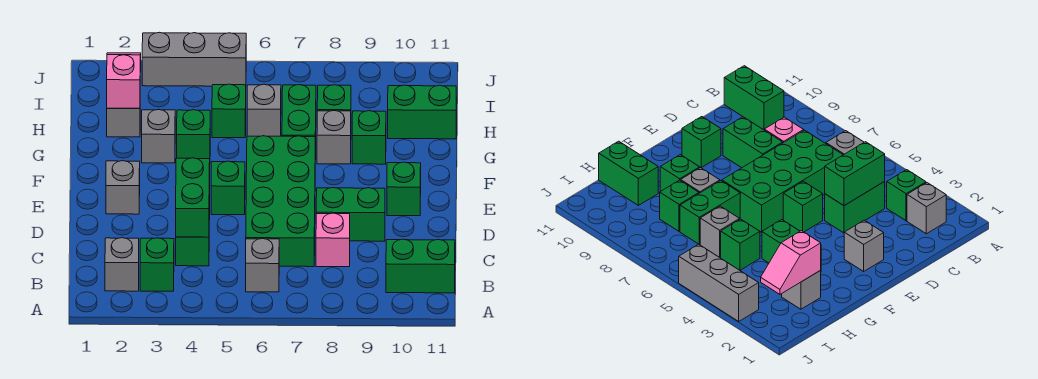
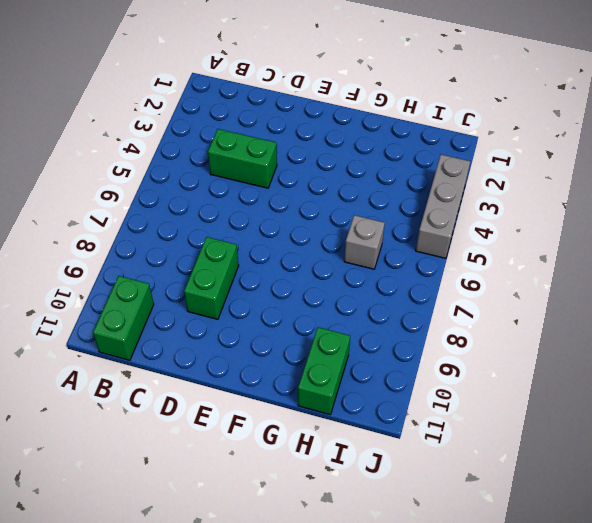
none -> grey 1x1 brick [105,238,139,291]
none -> green 1x1 brick [140,238,174,291]
none -> grey 1x1 brick [246,239,279,292]

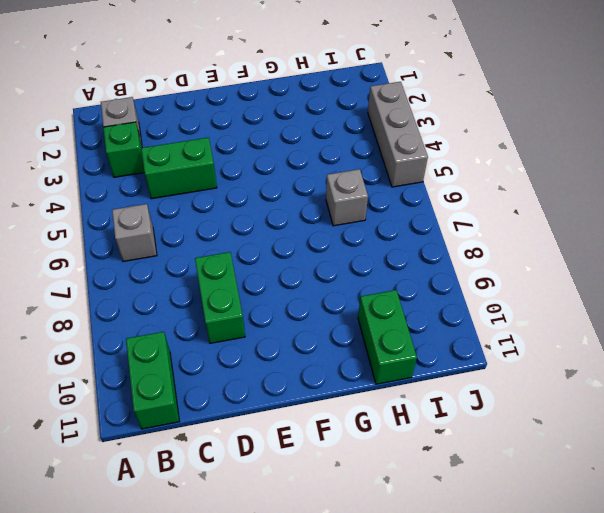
none -> green 2x4 brick [246,136,315,267]
none -> pink 1x1 brick [316,213,350,267]
none -> grey 1x1 brick [106,161,140,214]

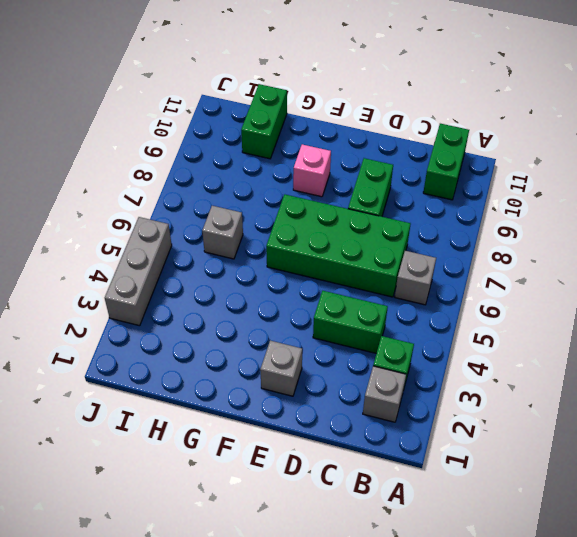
pink 1x1 brick [293,144,331,197] -> pink 1x1 brick moved to [316,213,350,267]
none -> green 1x1 brick [211,161,245,215]
none -> green 1x1 brick [387,162,421,216]
none -> grey 1x1 brick [142,110,175,163]

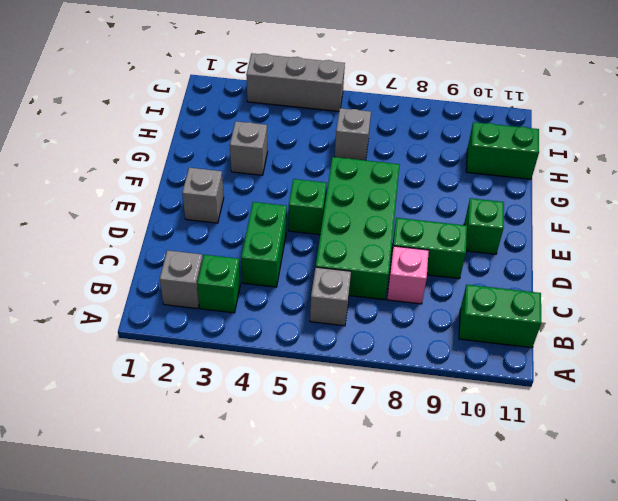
none -> green 1x1 brick [177,110,210,159]
none -> green 1x2 brick [282,85,316,160]
none -> grey 1x1 brick [317,111,351,164]

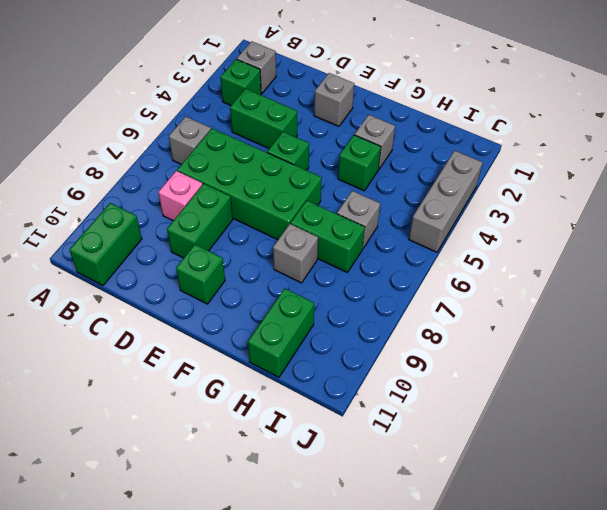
none -> green 1x1 brick [352,111,386,164]
none -> grey 1x1 brick [107,108,140,137]
none -> green 1x1 brick [212,84,246,138]

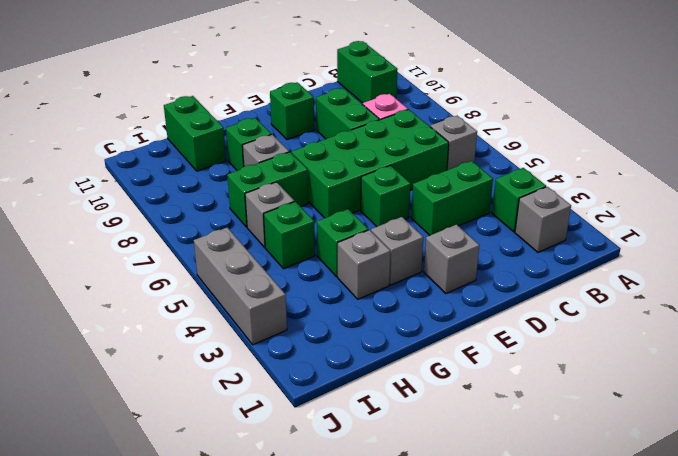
grey 1x1 brick [371,217,423,285] -> grey 1x1 brick moved to [107,108,140,137]
none -> green 1x1 brick [317,85,351,111]
none -> green 1x2 brick [176,158,210,237]
none -> pink 1x2 slope [107,53,141,108]

